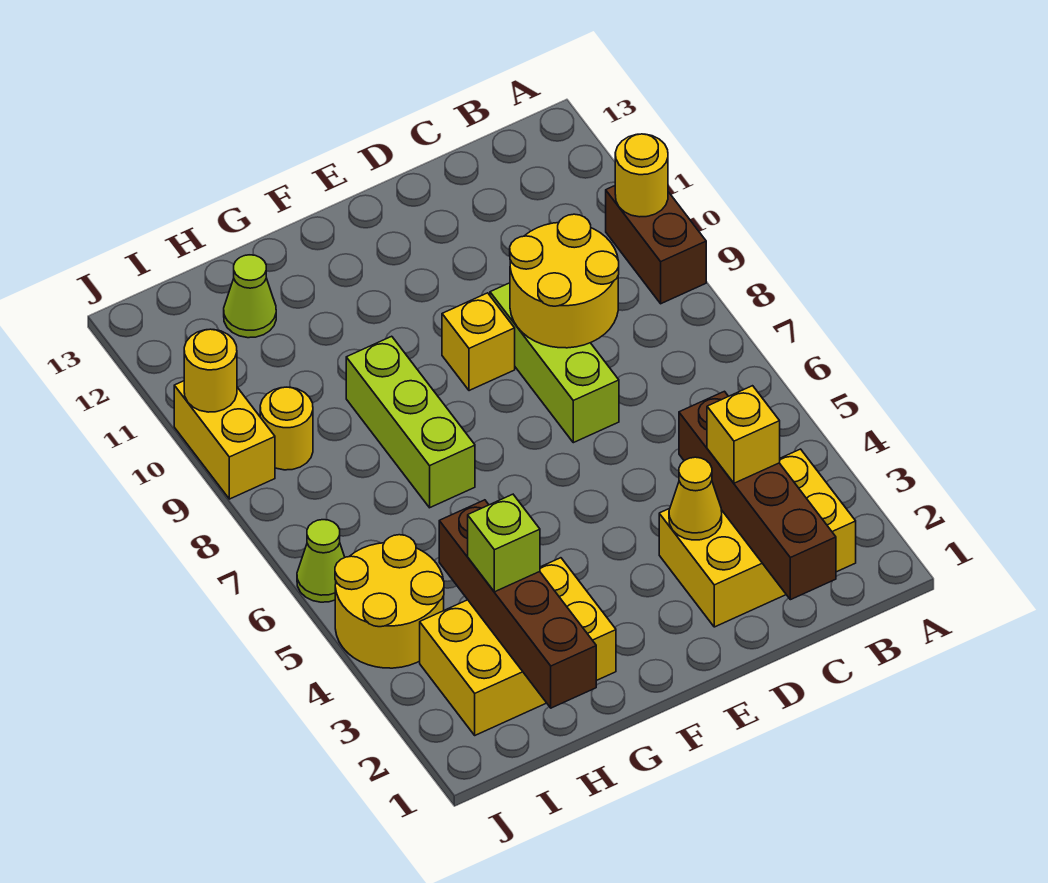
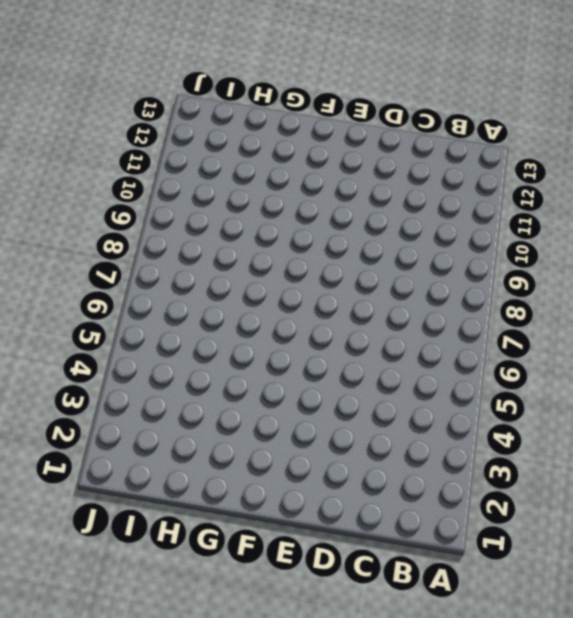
none -> brown 1x2 brick [606,186,706,304]
none -> yellow 2x3 brick [659,449,856,627]
none -> lime 1x3 brick [490,283,619,443]

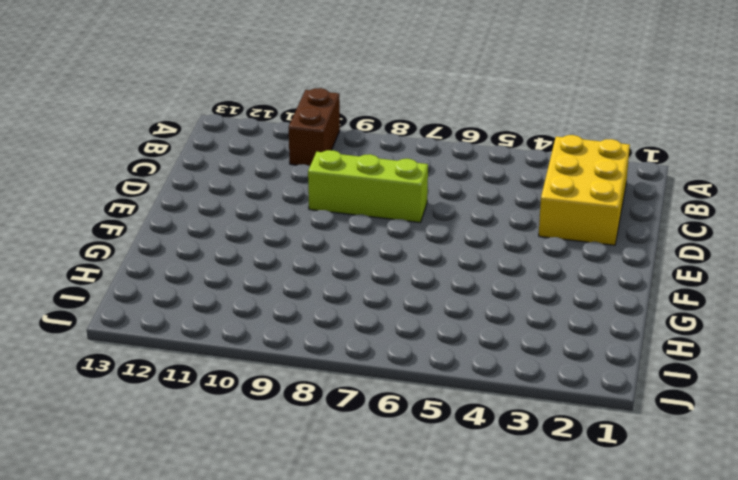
brown 1x2 brick [289,88,340,166] -> brown 1x2 brick turned to [606,186,706,304]
none -> yellow 1x1 brick [442,293,515,391]
none -> yellow 2x3 brick [420,558,616,735]
none -> lime 1x3 brick [346,336,475,508]

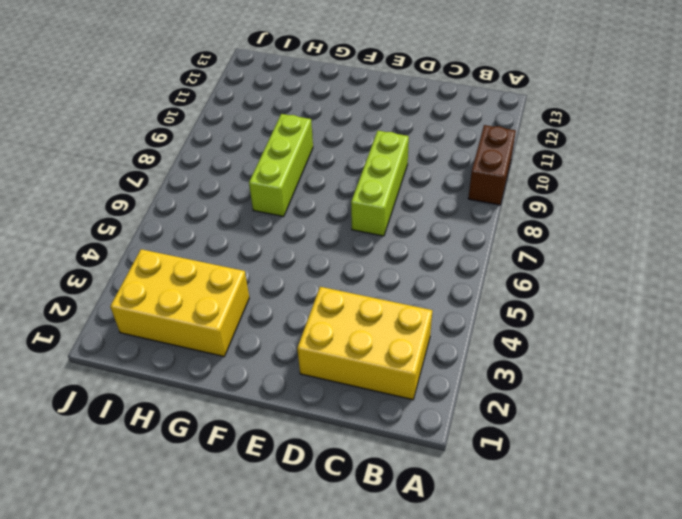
none -> yellow 1x1 brick [442,293,515,391]
none -> lime 1x1 cone [224,255,276,338]
none -> yellow 2x2 round brick [335,535,444,668]

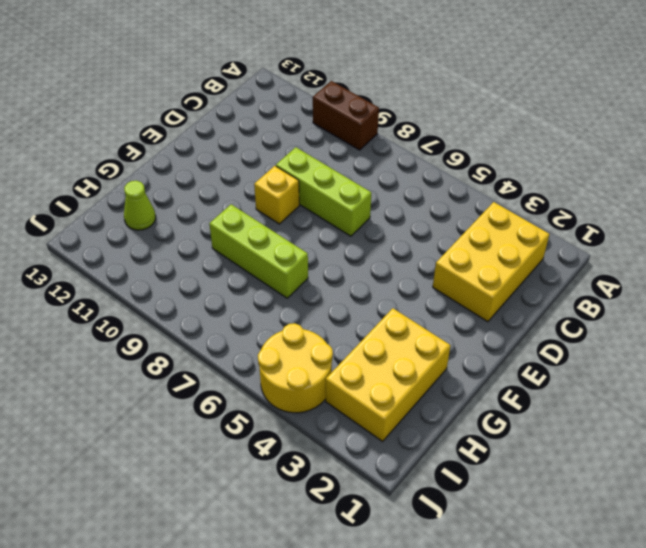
none -> yellow 1x1 round brick [260,387,313,470]
none -> lime 1x1 cone [297,520,345,602]
none -> yellow 1x2 brick [174,381,275,499]

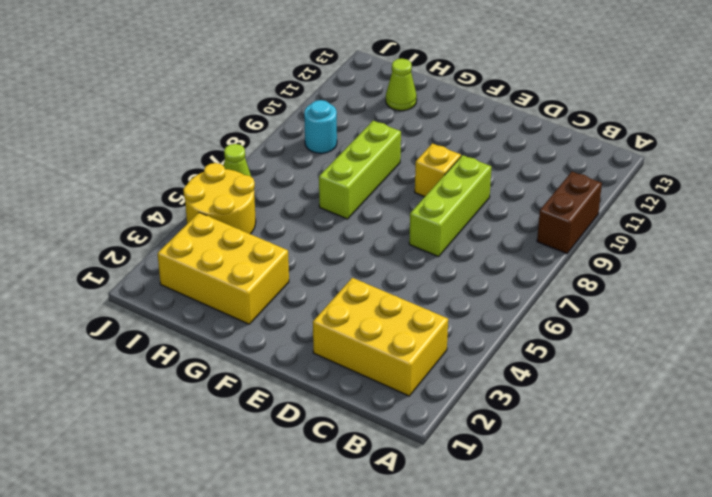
cyan 1x1 round brick [304,100,337,153] -> yellow 1x1 round brick [260,387,313,470]
none -> yellow 1x2 brick [174,381,275,499]
none -> yellow 1x1 round brick [615,134,668,217]
none -> brown 1x4 brick [679,391,836,600]

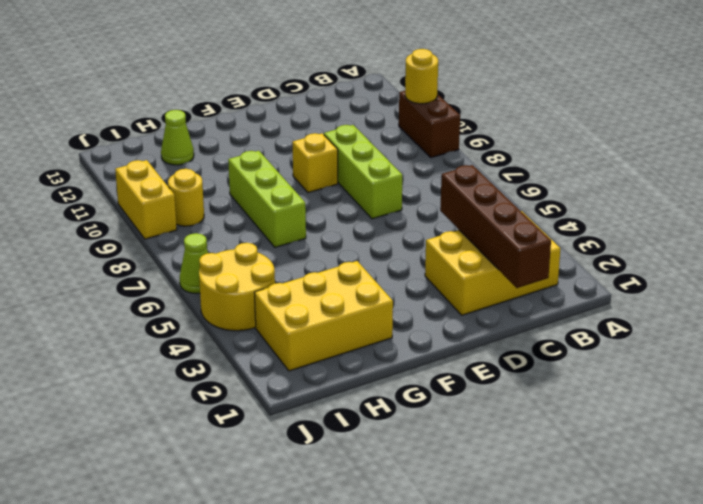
none -> yellow 2x2 round brick [510,214,619,348]
none -> yellow 1x1 cone [669,457,722,540]
none -> brown 1x4 brick [439,500,596,708]

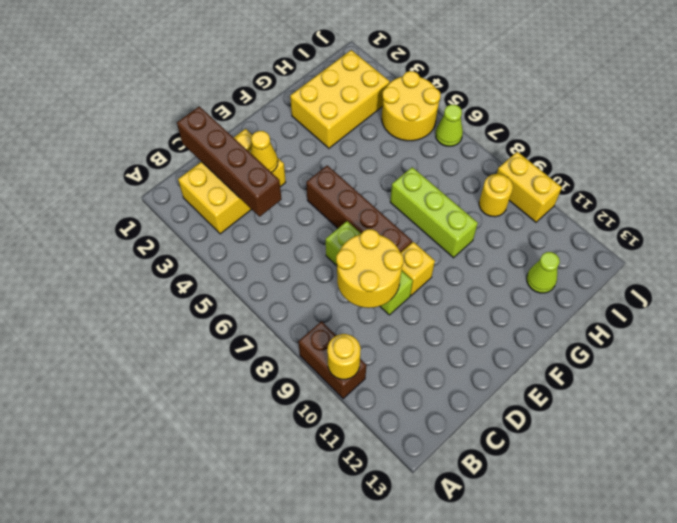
brown 1x4 brick [306,165,412,253] -> brown 1x4 brick moved to [439,500,596,708]
none -> yellow 1x1 round brick [184,329,237,412]
none -> yellow 1x1 brick [707,386,780,483]
none -> lime 1x1 brick [468,494,540,592]

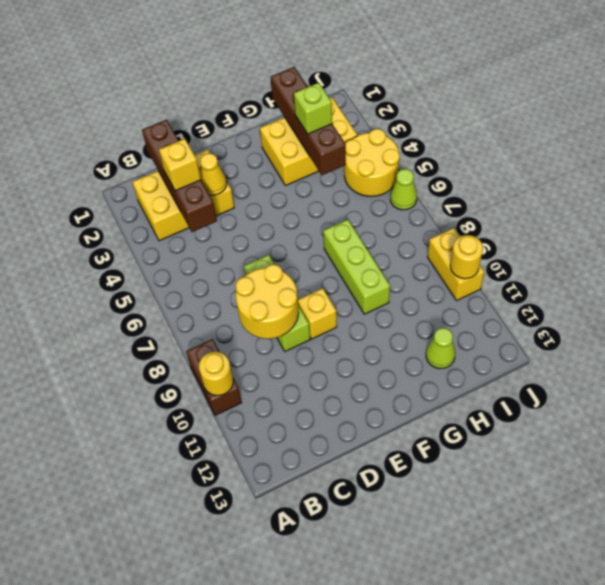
none -> yellow 1x1 round brick [260,387,313,470]

